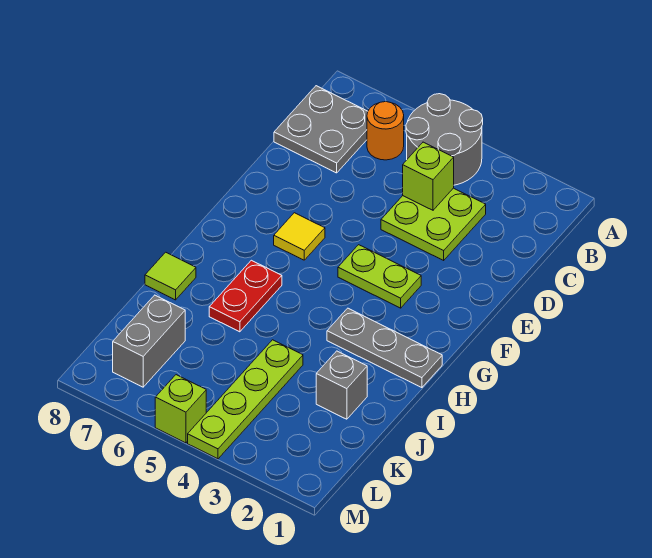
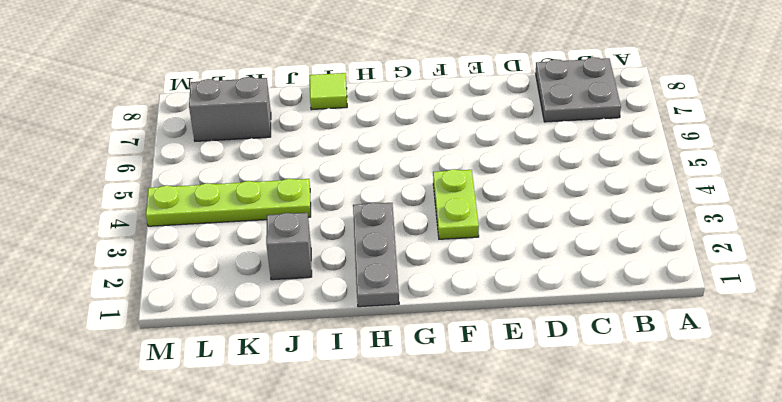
none -> grey 2x2 round brick [406,94,483,185]
none -> orange 1x1 round brick [367,102,404,160]
none -> lime 2x2 plate [381,188,486,260]

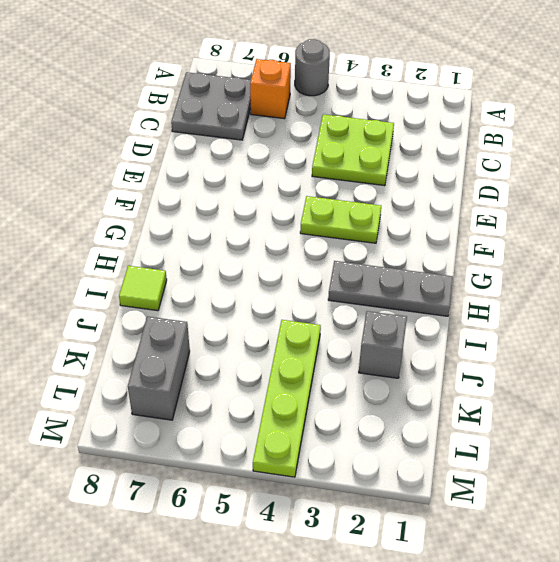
grey 1x1 round brick [295,39,330,96] -> grey 2x2 round brick [406,94,483,185]
orange 1x1 brick [250,59,291,119] -> orange 1x1 round brick [367,102,404,160]
none -> yellow 1x1 tile [274,213,325,260]
none -> red 1x2 plate [209,260,282,332]
none -> lime 1x1 brick [155,375,206,443]

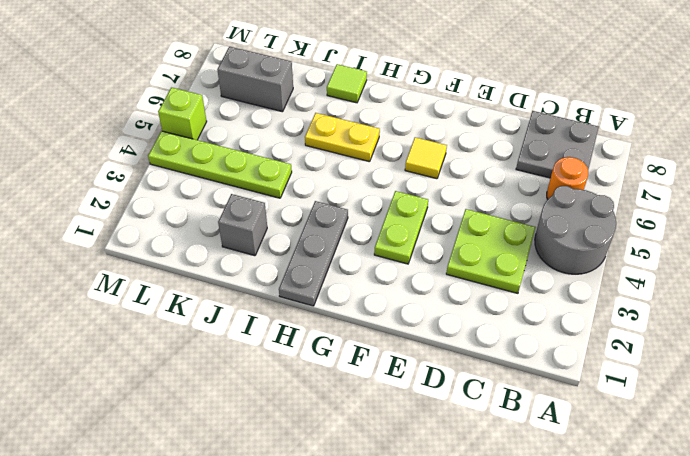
yellow 1x2 plate [305,113,380,162] -> red 1x2 plate [209,260,282,332]
none -> lime 1x1 brick [403,142,454,210]

